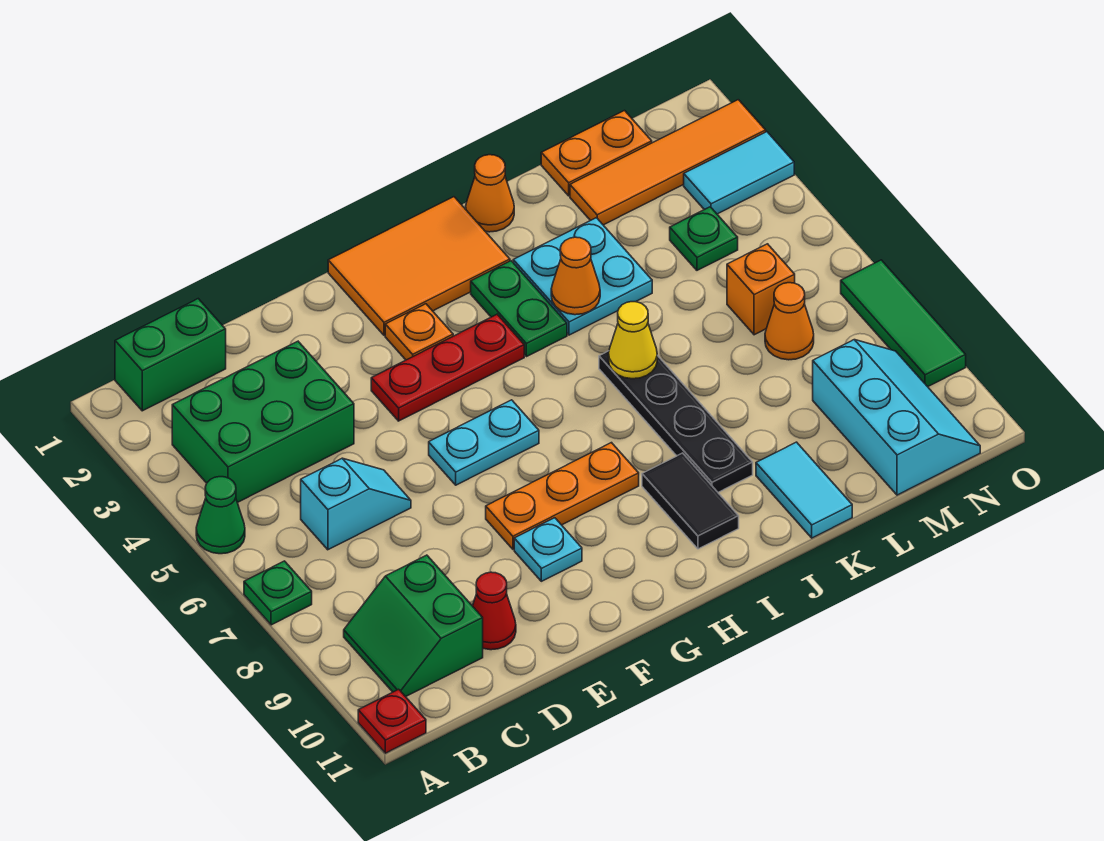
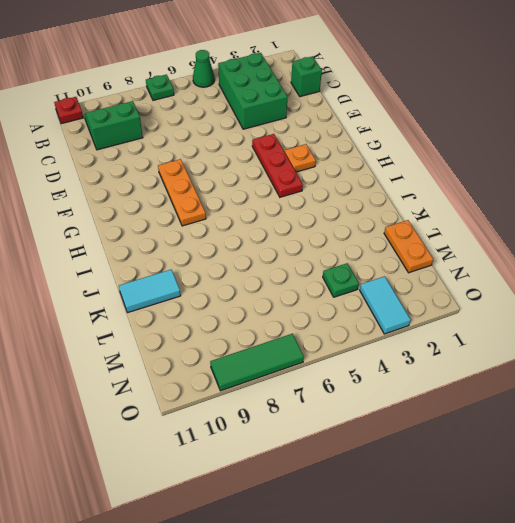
green 1x1 brick [291,56,322,97] -> green 1x2 brick [115,299,226,411]
none -> cyan 1x2 slope [301,458,411,550]
none -> red 1x1 cone [473,572,516,650]
none -> cyan 1x2 plate [429,400,539,485]
none -> cyan 1x1 plate [514,518,582,581]

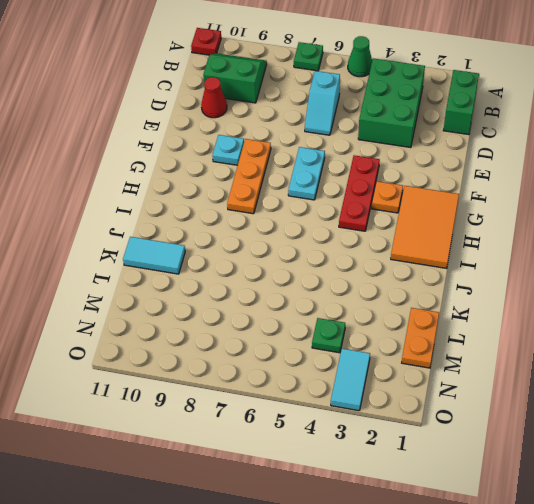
none -> green 1x2 plate [471,261,567,357]
none -> black 1x2 tile [642,453,739,549]
none -> orange 1x1 cone [466,155,514,232]
none -> cyan 2x2 plate [513,218,652,335]

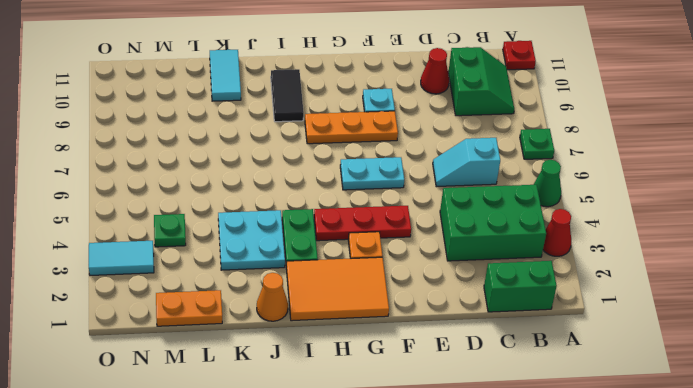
red 1x1 cone [543,209,571,256] -> none
none -> black 1x4 plate [599,351,753,492]
none -> orange 1x4 tile [570,100,766,225]
none -> orange 1x1 brick [727,244,795,335]
none -> orange 1x1 cone [765,283,814,360]

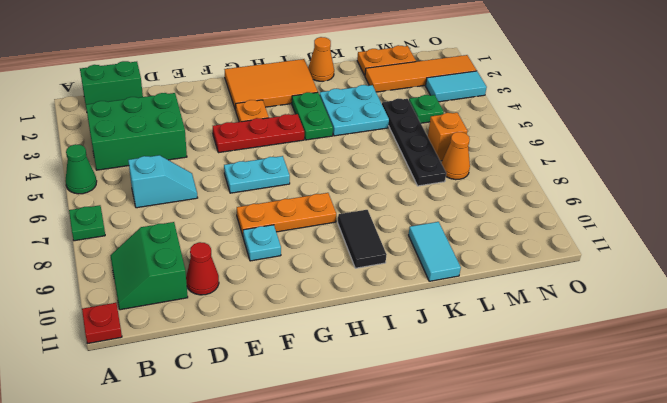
black 1x4 plate [382,99,446,186] -> black 1x4 plate moved to [599,351,753,492]
none -> cyan 2x3 slope [813,340,980,495]
none -> green 1x3 tile [841,260,966,387]
none -> orange 1x1 cone [551,237,600,315]
none -> yellow 1x1 cone [609,302,657,379]

